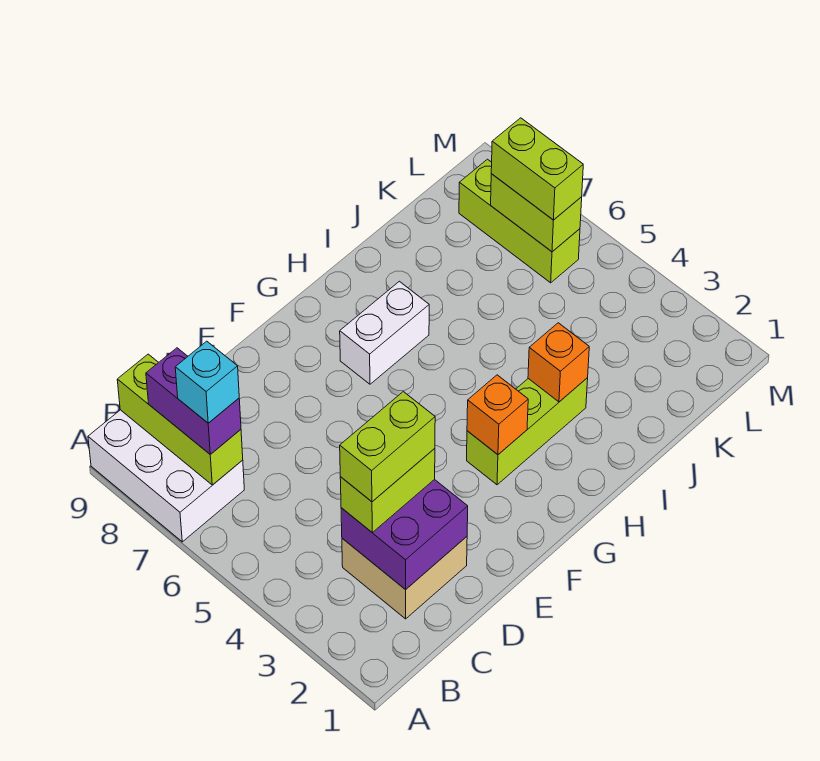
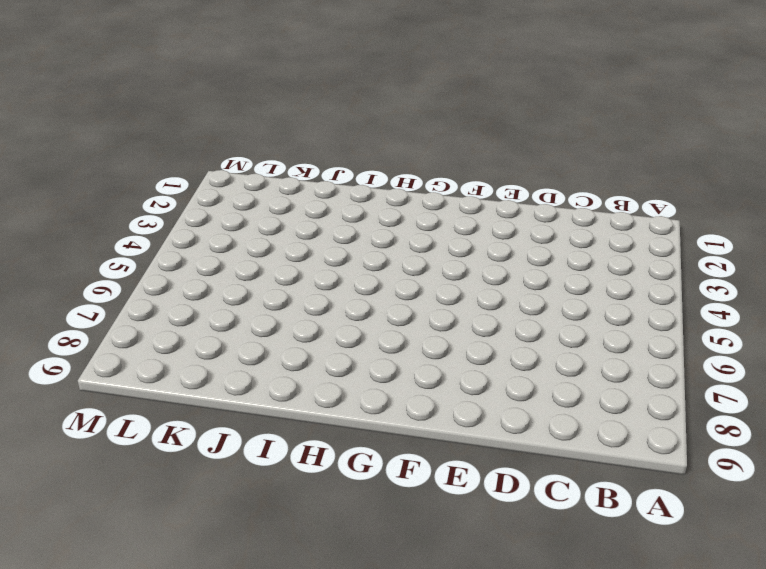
none -> white 2x3 brick [88,410,244,542]
none -> tan 2x2 brick [342,537,467,619]
none -> lime 1x3 brick [467,378,588,485]

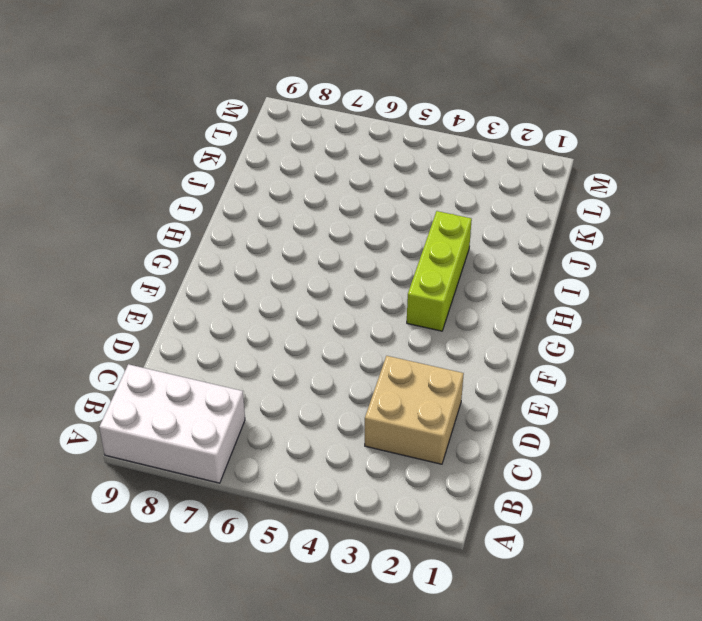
none -> white 1x2 brick [340,281,429,384]
none -> lime 1x3 brick [459,159,580,283]
none -> lime 1x3 brick [117,354,243,485]

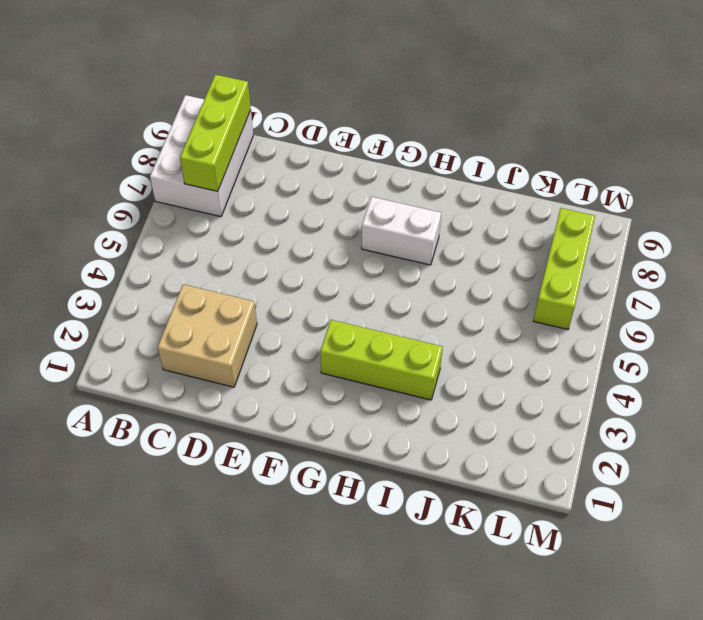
none -> purple 2x2 brick [341,479,468,590]
none -> orange 1x1 brick [467,375,528,455]
none -> orange 1x1 brick [528,323,589,402]

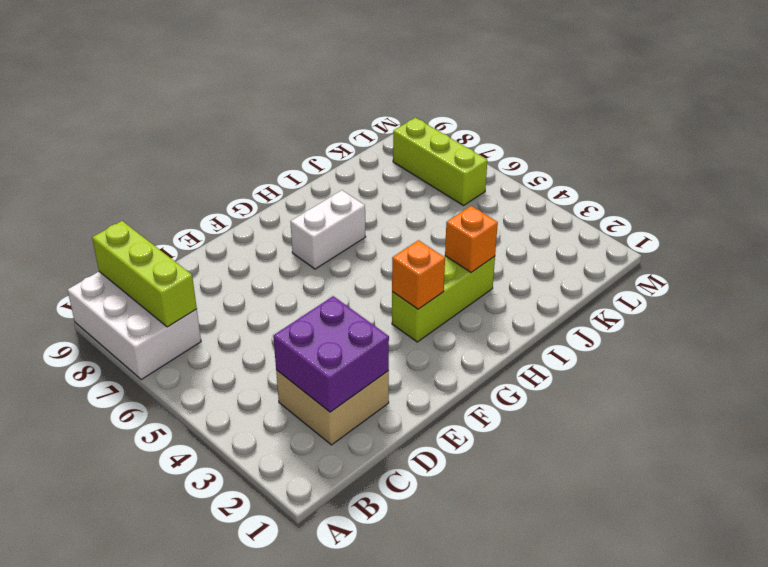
none -> lime 1x2 brick [491,174,582,252]
none -> purple 1x2 brick [146,348,241,454]
none -> lime 1x2 brick [340,449,435,532]

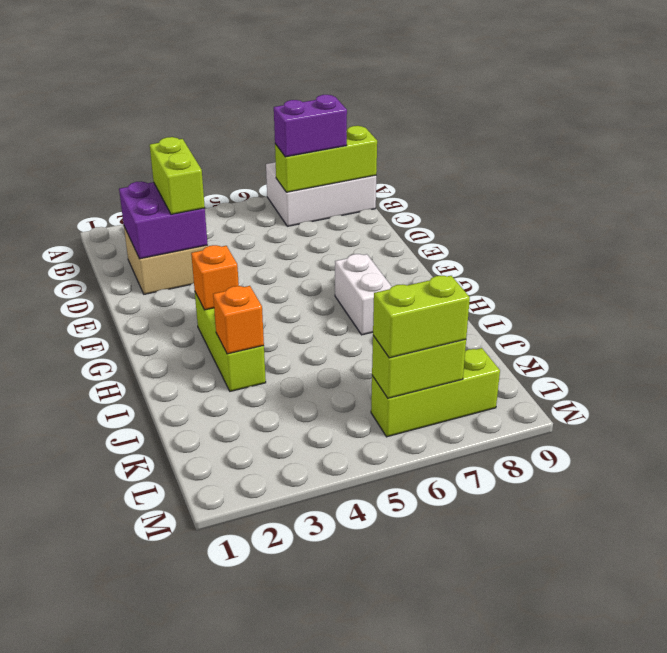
none -> cyan 1x1 brick [175,341,239,423]
none -> lime 1x2 brick [340,392,435,502]

